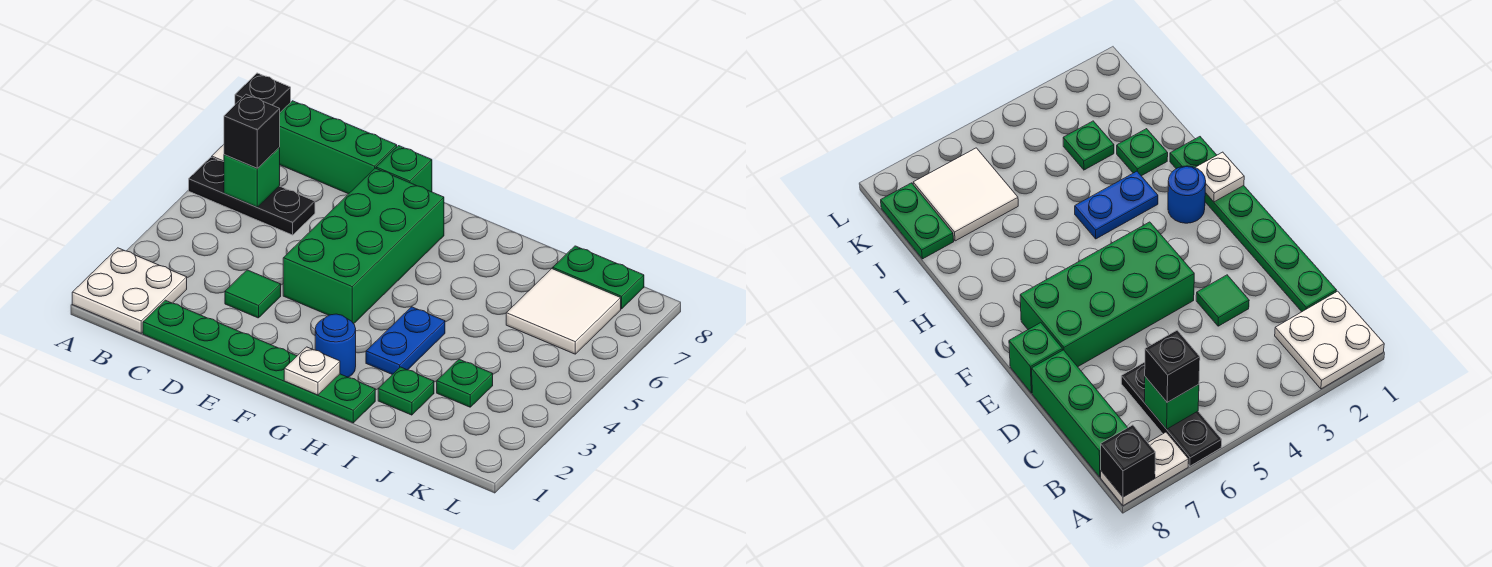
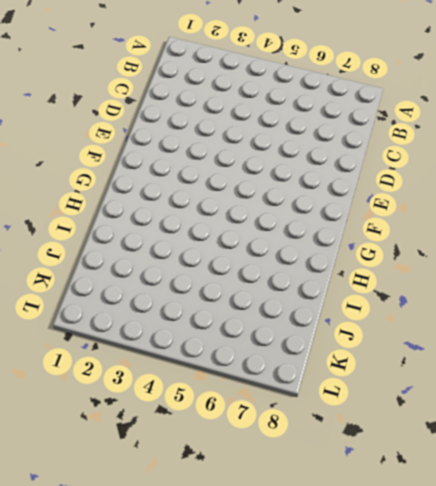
none -> white 2x2 plate [72,248,187,333]
none -> black 1x3 plate [189,157,315,235]
none -> white 1x2 plate [1101,432,1189,506]

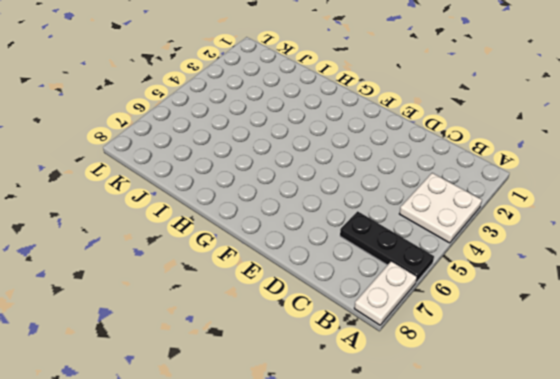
white 2x2 plate [399,173,482,243] -> white 2x2 plate moved to [72,248,187,333]
none -> green 1x3 brick [279,101,397,194]
none -> green 1x6 plate [143,300,375,423]
none -> green 1x1 tile [225,270,281,318]

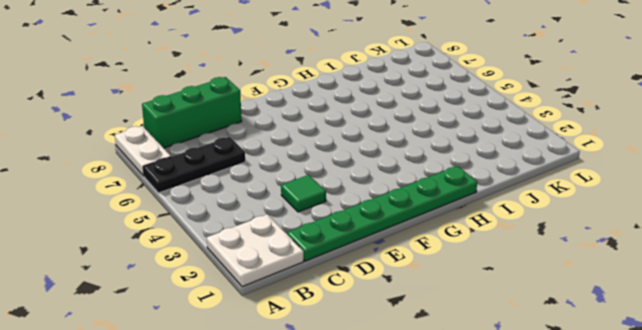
none -> green 2x4 brick [283,168,444,324]
none -> green 1x1 brick [376,146,432,192]
none -> blue 1x1 round brick [315,314,356,377]

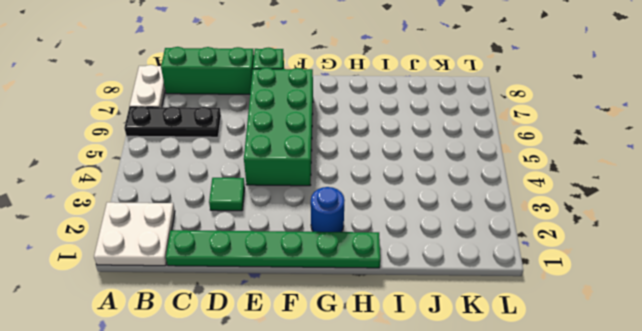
none -> blue 1x2 plate [366,307,445,375]
none -> green 1x1 plate [378,367,434,415]
none -> green 1x1 plate [437,359,493,407]

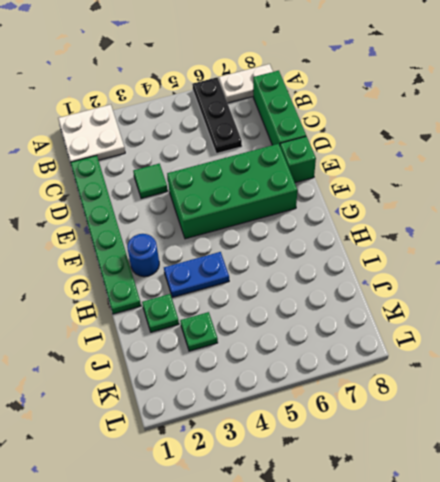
none -> white 2x2 tile [506,269,621,354]
none -> green 1x2 plate [553,246,644,309]
none -> black 1x1 brick [235,73,291,112]

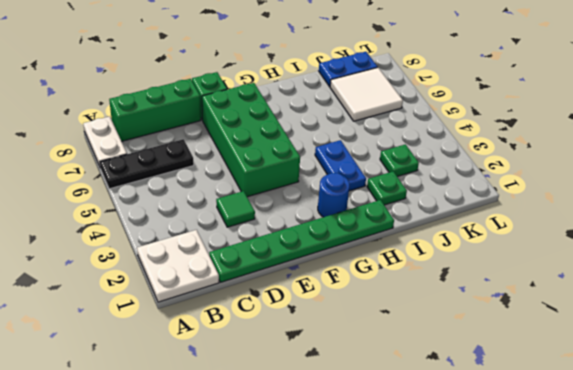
blue 1x2 plate [319,52,378,87] -> green 1x2 plate [553,246,644,309]
none -> black 1x1 brick [235,73,291,112]
none -> green 1x1 brick [224,148,280,207]
none -> white 1x1 plate [284,347,340,395]

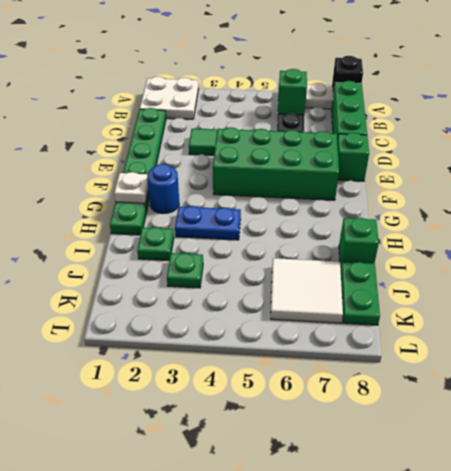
green 1x1 brick [339,218,379,268] -> none
none -> black 1x1 brick [224,94,280,168]

